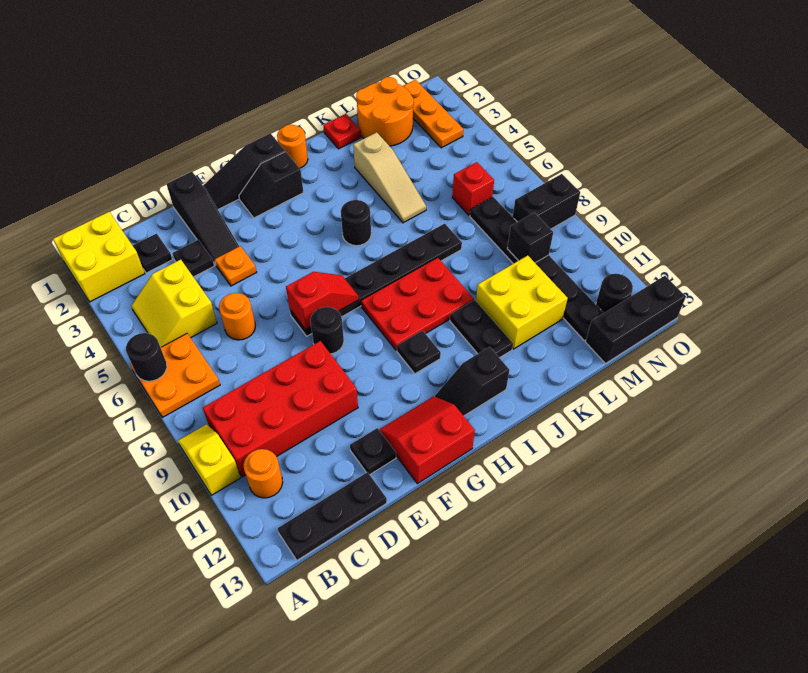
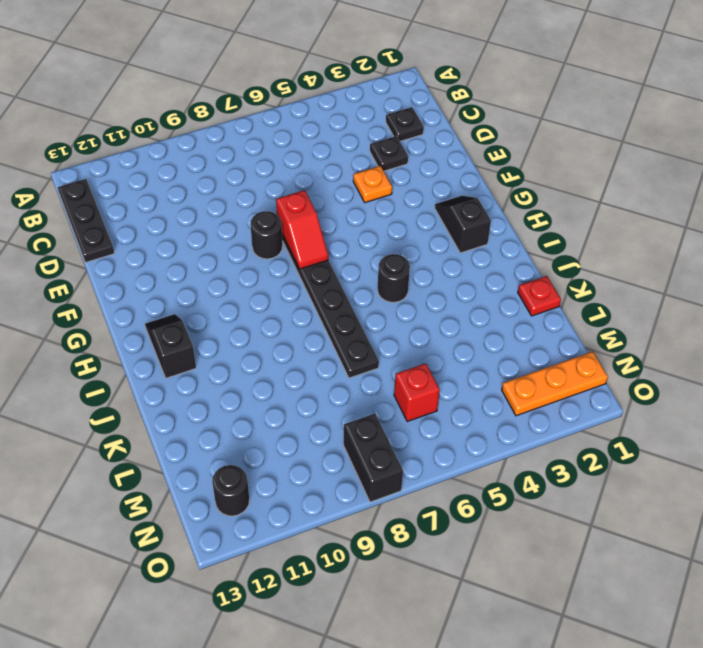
none -> yellow 2x2 brick [53,212,145,302]
none -> orange 2x2 plate [130,334,220,418]
none -> yellow 1x2 slope [178,424,241,495]
none -> yellow 2x2 slope [131,260,217,347]

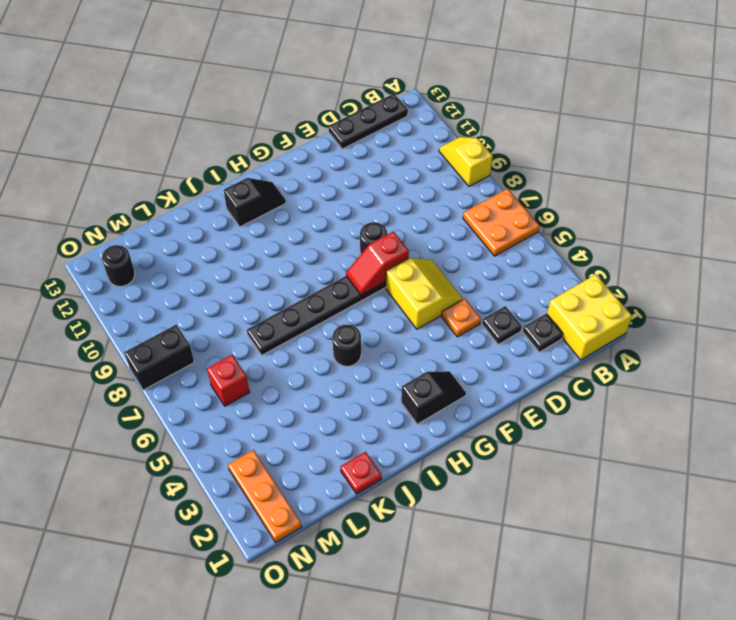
yellow 1x2 slope [439,137,493,186] -> yellow 1x2 slope turned to [178,424,241,495]
yellow 2x2 slope [386,258,463,329] -> yellow 2x2 slope moved to [131,260,217,347]
none -> red 2x4 brick [203,341,358,477]
none -> orange 1x1 round brick [244,449,283,498]
none -> orange 1x1 round brick [219,293,255,340]
none -> black 1x3 slope [167,172,239,265]

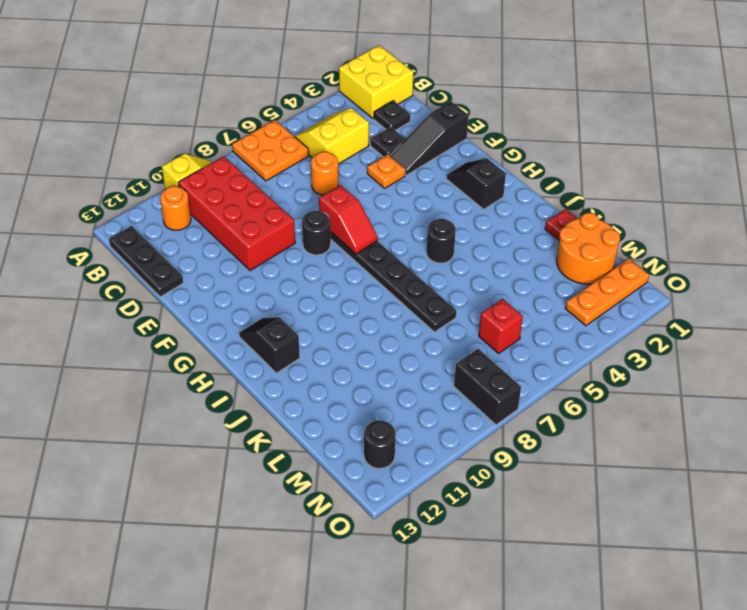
none -> black 1x1 plate [350,428,396,474]
none -> black 1x3 slope [203,133,285,209]
none -> red 2x2 slope [379,396,475,484]
none -> red 2x3 plate [361,258,474,350]

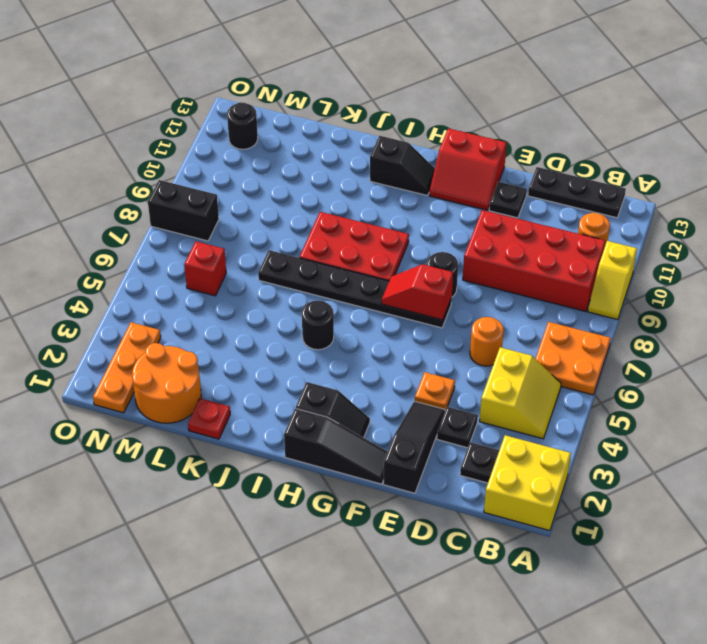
none -> black 1x1 plate [397,331,441,374]
none -> orange 1x1 round brick [277,124,308,168]
none -> black 1x2 plate [450,300,513,358]
none -> tan 1x3 slope [353,132,426,223]

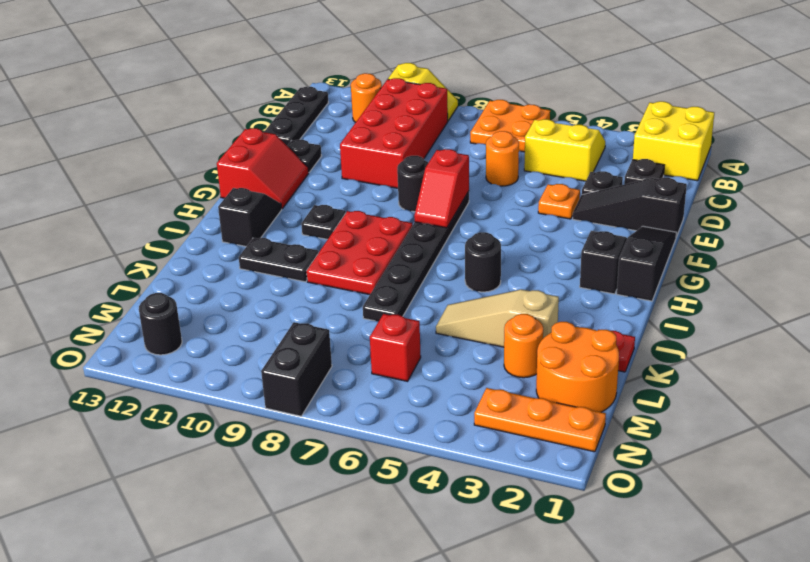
orange 1x1 round brick [504,314,543,378] -> orange 1x1 round brick moved to [277,124,308,168]
none -> yellow 2x2 brick [476,256,568,349]
none -> black 1x6 plate [470,197,603,341]
none -> black 1x3 brick [585,276,686,363]
none -> black 1x1 round brick [126,333,167,381]

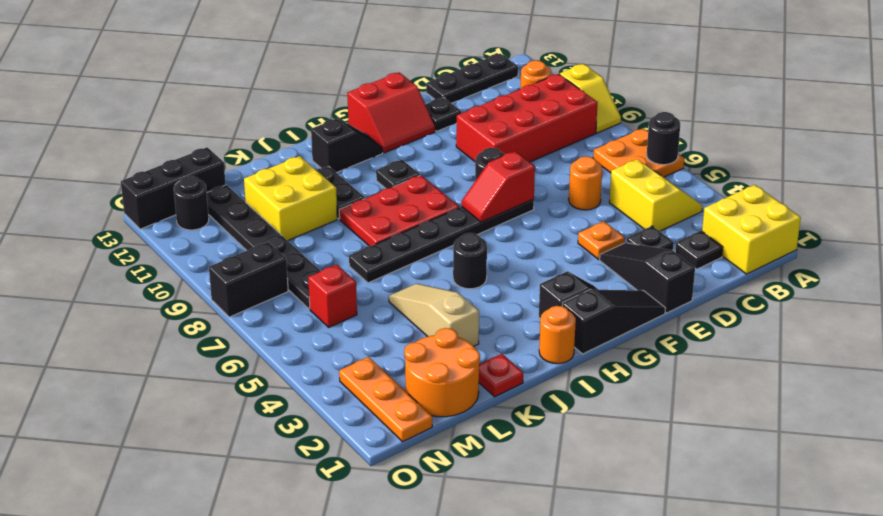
none -> black 1x1 brick [507,213,553,263]

